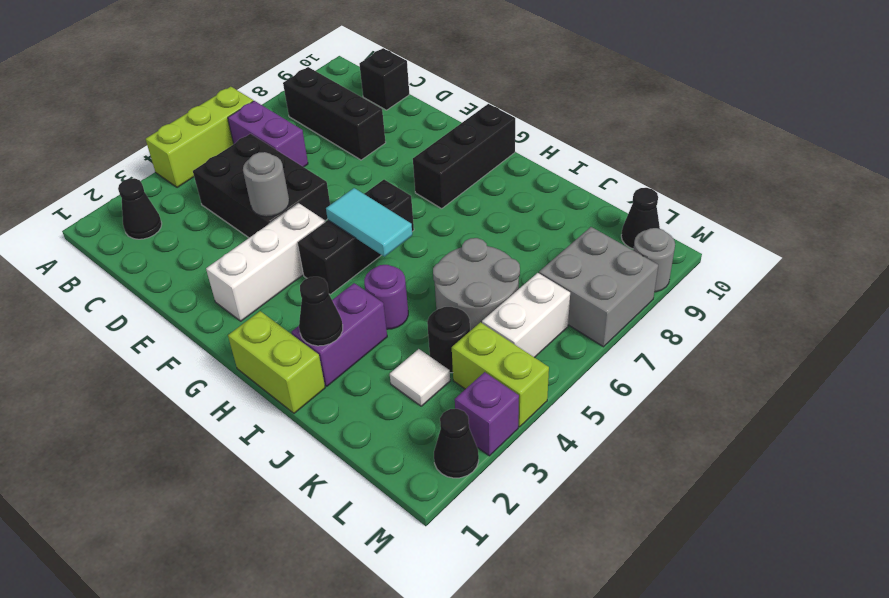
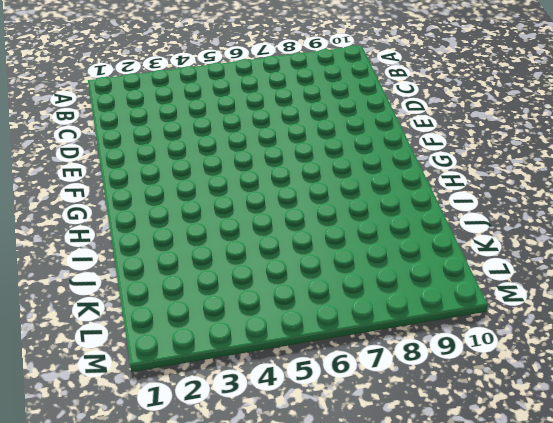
none -> lime 1x3 brick [146,87,253,188]
none -> black 1x1 cone [118,178,162,239]
none -> purple 1x2 brick [228,101,308,167]

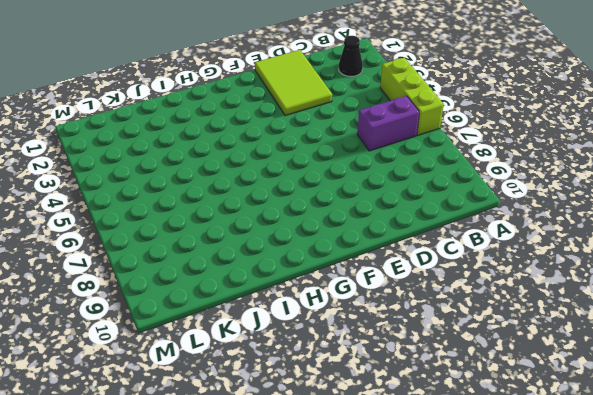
lime 2x3 tile [255,50,332,116] -> none
none -> black 1x3 brick [283,67,386,160]
none -> black 2x3 brick [193,134,330,238]
none -> black 1x1 brick [359,48,409,110]

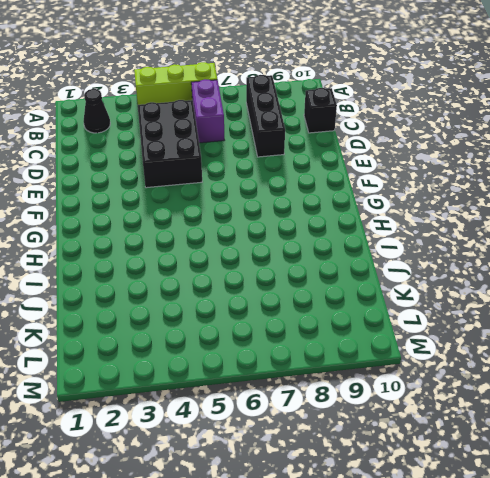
none -> white 1x3 brick [206,203,325,321]
none -> black 1x3 brick [297,180,414,294]
none -> black 1x3 brick [413,104,515,209]

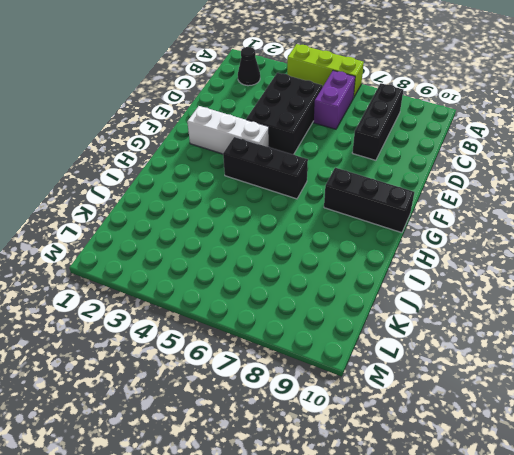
none -> black 1x1 brick [359,48,409,110]
none -> lime 1x2 brick [228,311,325,413]
none -> purple 1x2 brick [291,283,387,386]

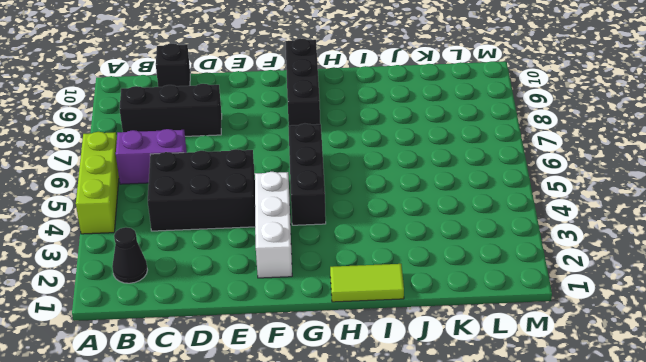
lime 1x2 tile [330,264,404,302] -> lime 1x2 brick [228,311,325,413]
none -> purple 1x2 brick [291,283,387,386]
none -> purple 1x1 round brick [364,265,408,329]
none -> grey 2x2 round brick [433,238,520,331]

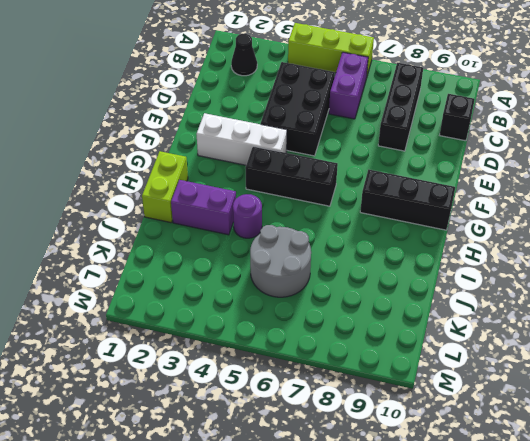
none -> white 1x1 tile [390,349,450,406]
none -> black 1x1 round brick [427,307,470,373]
none -> lime 1x2 brick [452,322,549,427]

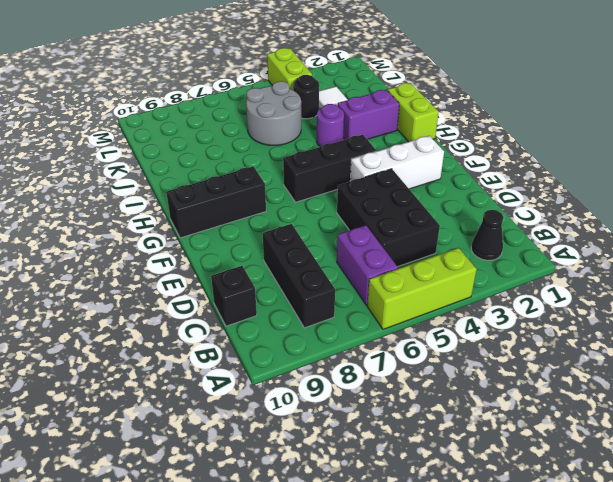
none -> white 1x2 brick [482,273,570,358]
none -> grey 2x2 brick [539,227,658,347]
none -> black 1x1 cone [621,188,660,249]

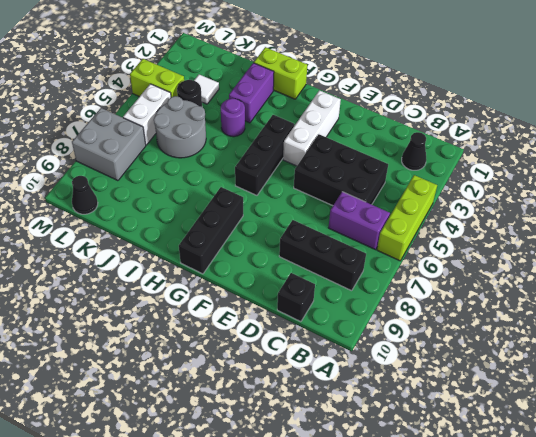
none -> black 1x1 cone [434,409,479,478]
none -> purple 1x1 brick [455,372,519,456]
none -> grey 1x1 round brick [633,228,675,292]

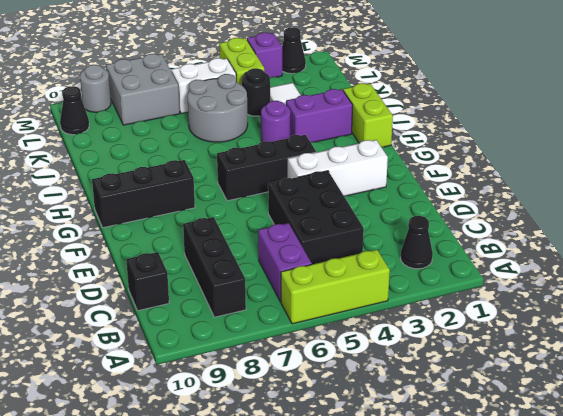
none -> grey 1x1 round brick [243,152,289,217]
none -> cyan 1x2 tile [326,188,412,257]
none -> black 1x1 cone [299,277,343,346]

